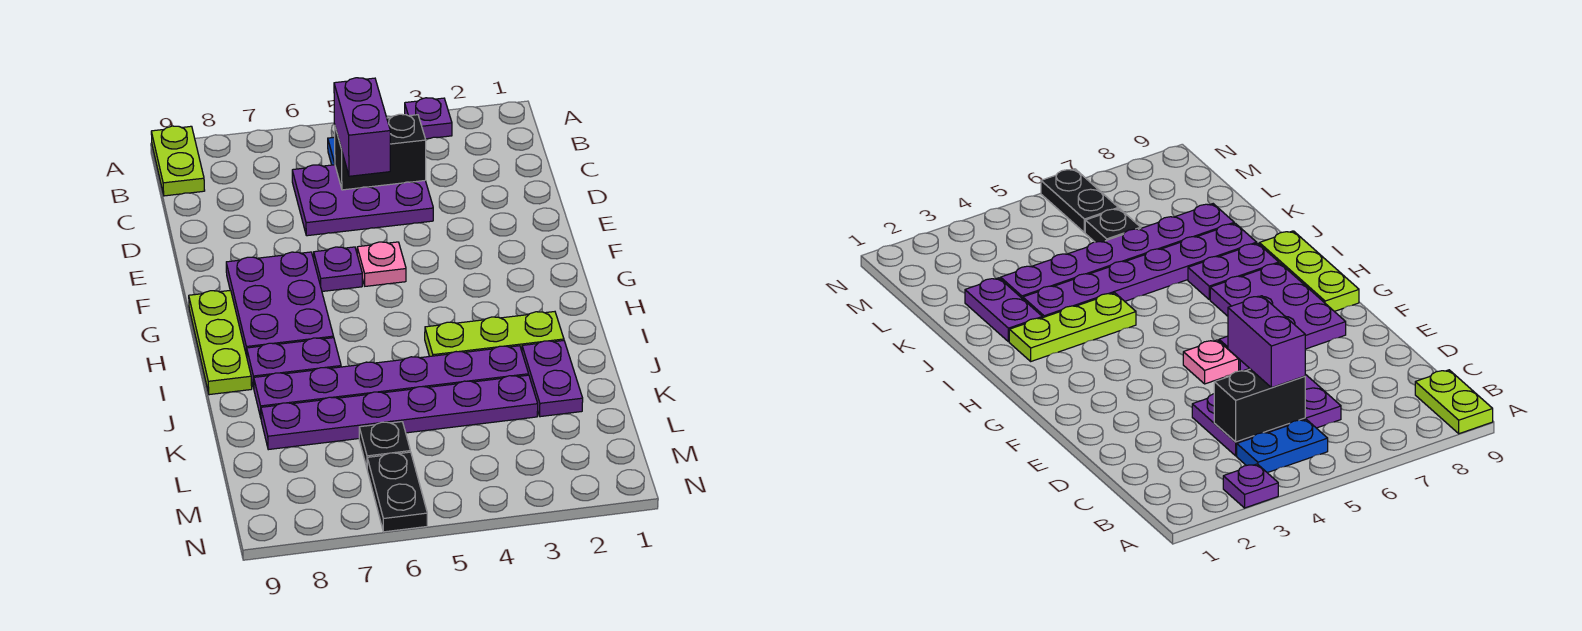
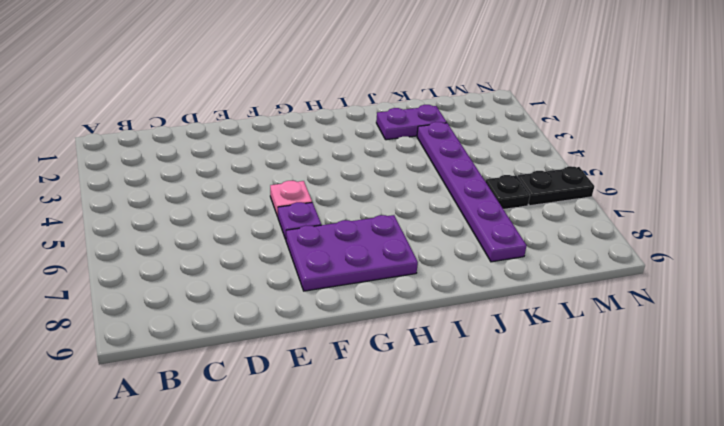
none -> purple 1x1 plate [405,98,452,139]
none -> lime 1x2 plate [151,126,205,196]
none -> blue 1x2 plate [1237,419,1328,473]

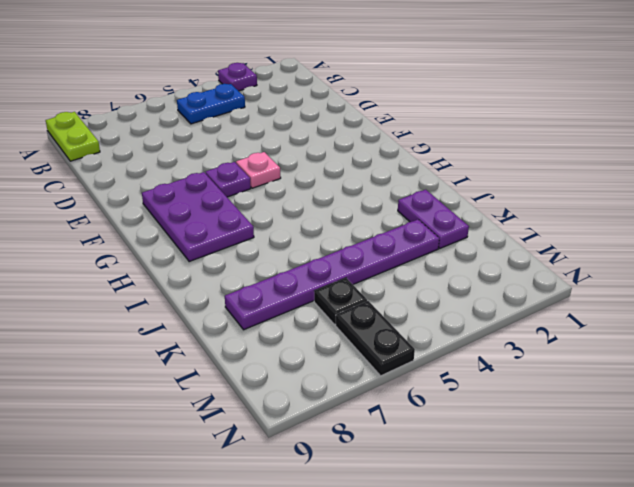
none -> purple 2x3 plate [292,165,433,236]
none -> lime 1x3 plate [189,290,252,395]
none -> lime 1x3 plate [425,312,564,356]

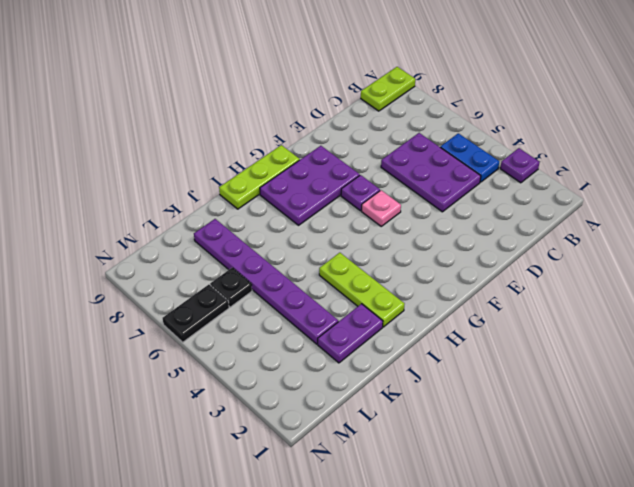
none -> purple 1x2 plate [247,338,341,388]
none -> purple 1x6 plate [254,346,529,418]
none -> black 1x2 brick [335,114,426,190]

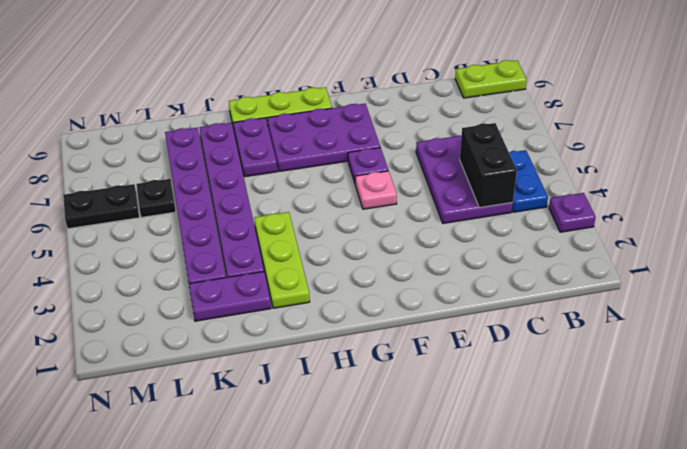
none -> purple 1x2 brick [334,78,390,176]

